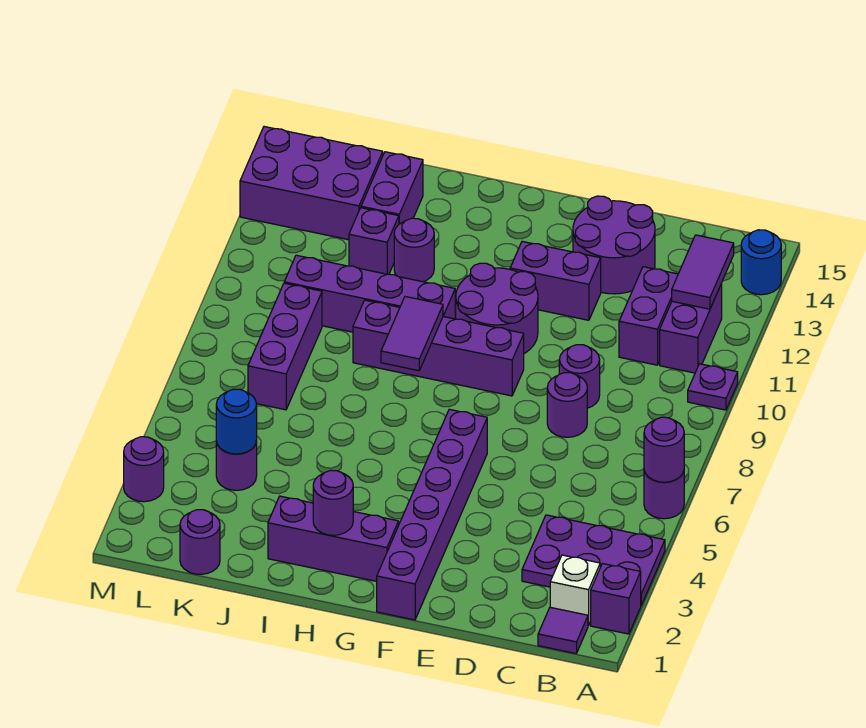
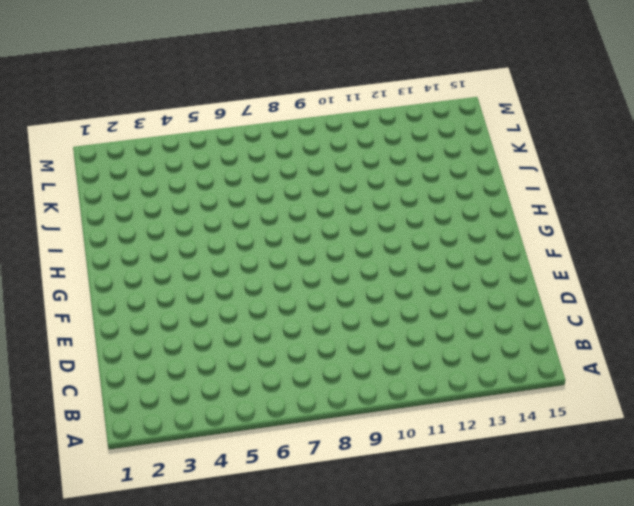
none -> purple 1x1 brick [591,564,641,634]
none -> purple 2x3 plate [522,515,665,605]
none -> purple 1x1 round brick [644,471,684,519]
none -> purple 1x1 plate [688,364,738,410]

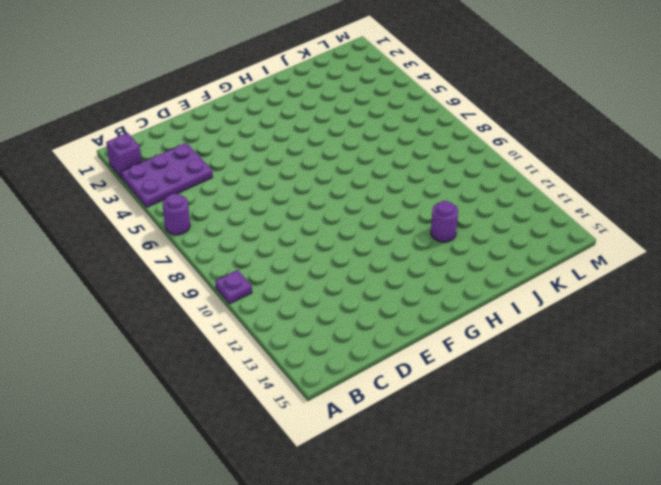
none -> blue 1x1 round brick [741,230,781,295]
none -> purple 1x1 tile [538,607,588,653]
none -> white 1x1 brick [550,555,600,626]
none -> purple 1x2 brick [660,284,722,373]

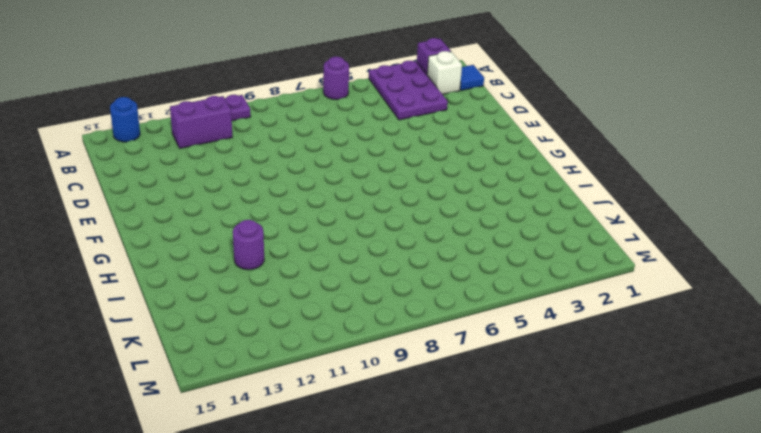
blue 1x1 tile [460,65,484,91] -> purple 1x1 tile [538,607,588,653]
none -> purple 1x2 brick [619,267,678,365]
none -> purple 1x1 round brick [547,373,587,437]
none -> purple 1x1 round brick [559,345,600,408]
none -> purple 2x2 round brick [573,196,655,294]

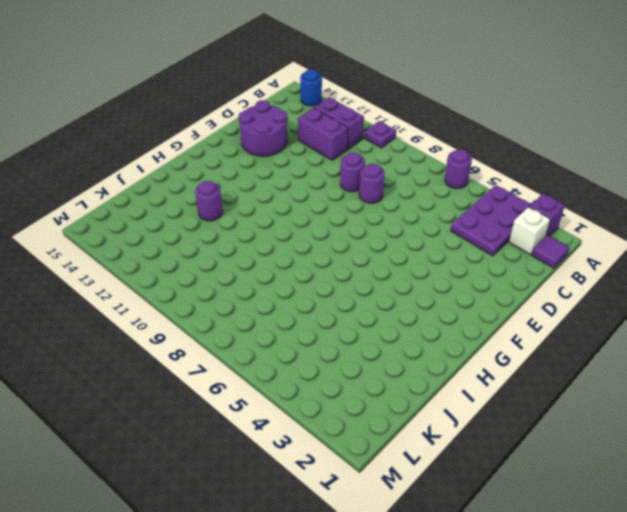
none -> purple 1x2 brick [510,241,601,320]
none -> purple 1x6 brick [377,409,487,620]
none -> purple 1x4 brick [353,300,524,396]
none -> purple 2x2 round brick [456,263,538,354]

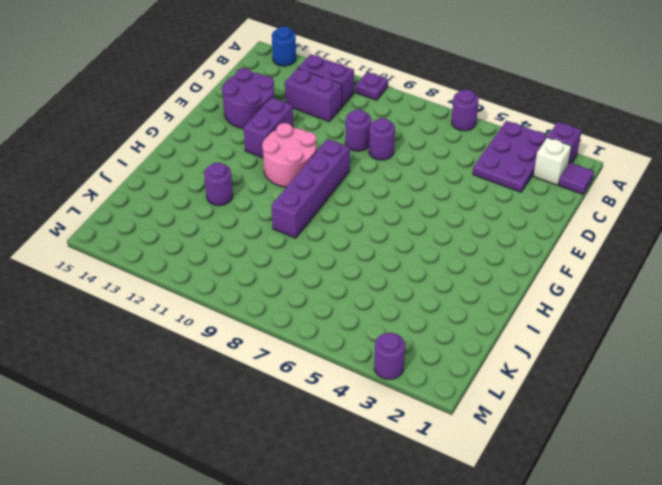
pink 2x2 round brick [262,123,316,187] -> purple 2x2 round brick [456,263,538,354]
none -> purple 1x6 brick [377,409,487,620]
none -> purple 1x3 brick [268,496,399,581]
none -> purple 1x4 brick [284,255,455,332]
none -> purple 1x1 brick [349,208,399,274]

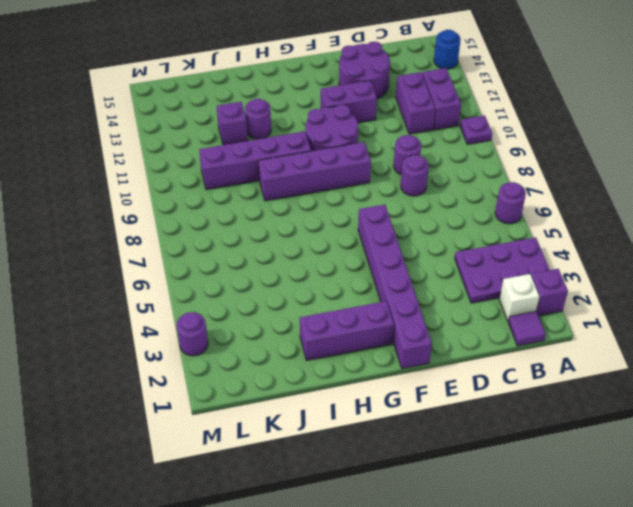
none -> purple 1x2 brick [361,152,423,224]
none -> purple 1x1 round brick [180,510,220,574]
none -> purple 1x1 round brick [216,441,257,490]
none -> purple 1x3 brick [248,283,322,410]

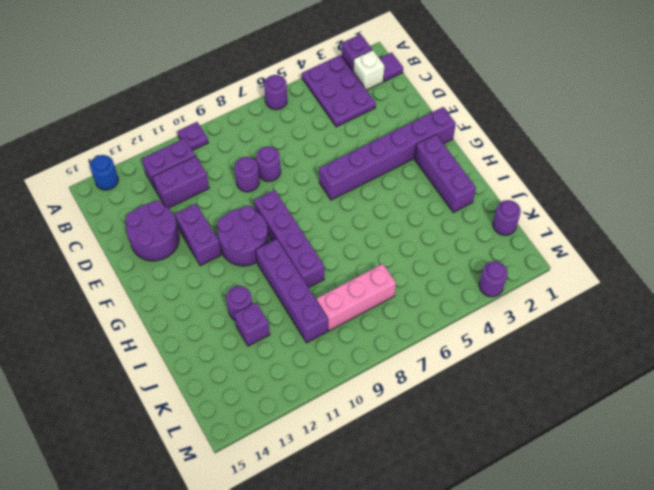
pink 1x3 brick [317,264,396,331] -> purple 1x3 brick [248,283,322,410]
none -> purple 1x2 brick [361,152,423,224]
none -> purple 1x1 round brick [216,441,257,490]
none -> purple 2x3 brick [240,127,383,240]
none -> purple 1x1 round brick [644,417,684,482]

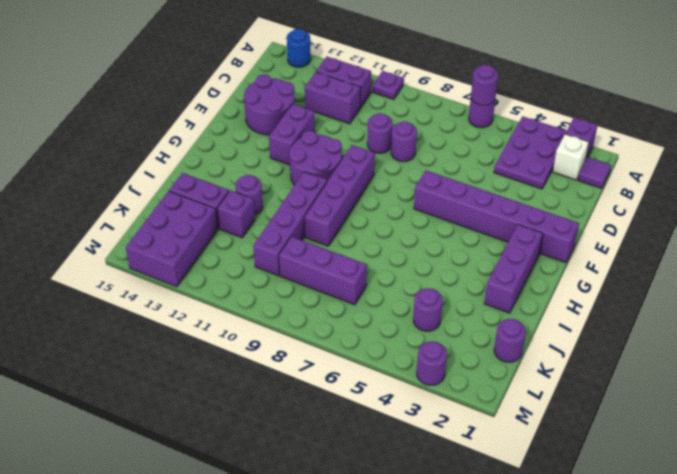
none -> purple 1x2 tile [672,235,734,309]
none -> purple 1x1 round brick [313,470,353,535]
none -> purple 1x2 tile [381,297,443,371]
none -> blue 1x1 round brick [216,389,257,454]

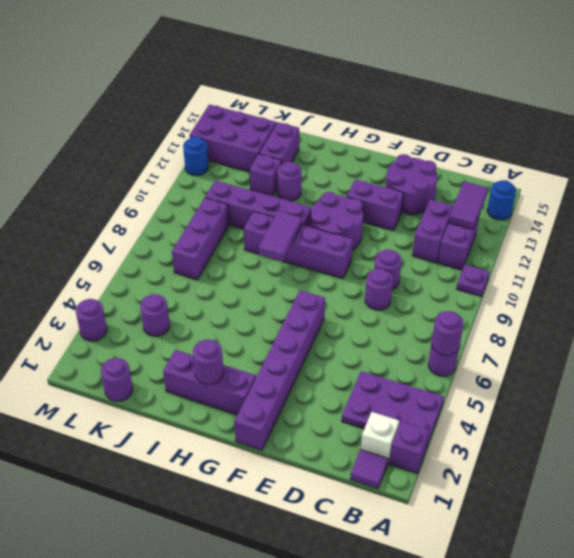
blue 1x1 round brick [183,137,209,176] -> blue 1x1 round brick moved to [216,389,257,454]

